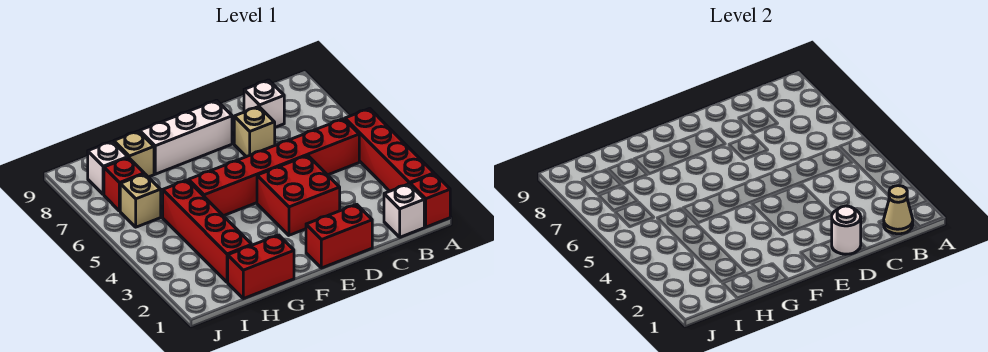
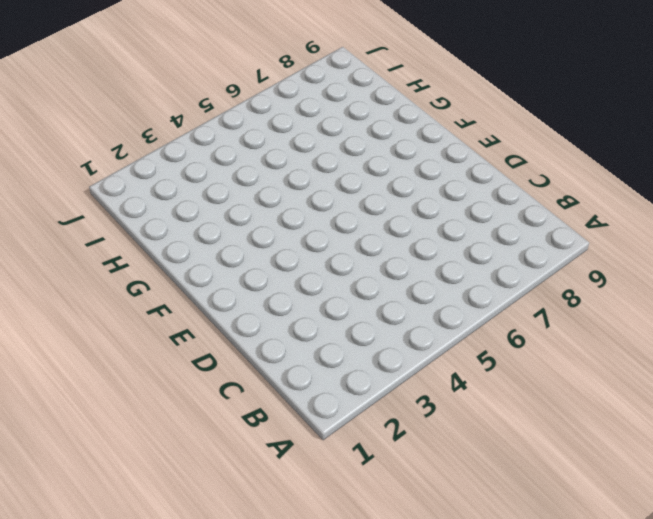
none -> red 1x1 brick [410,174,450,227]
none -> red 1x4 brick [345,108,434,191]
none -> white 1x1 brick [384,184,424,237]

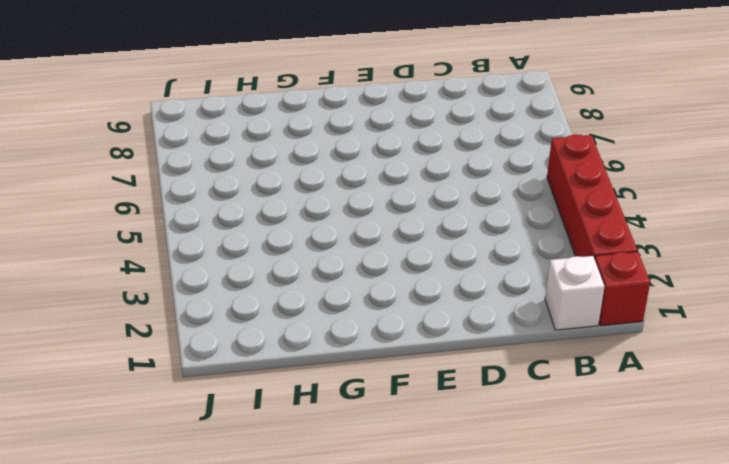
none -> red 1x6 brick [189,119,359,216]
none -> white 1x1 brick [244,80,284,127]
none -> red 1x2 brick [306,204,372,268]

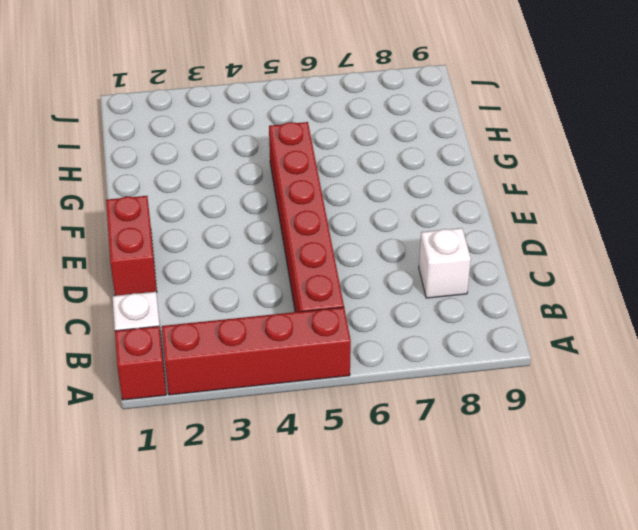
none -> red 2x2 brick [257,155,340,235]
none -> tan 1x1 brick [234,107,275,157]
none -> white 1x3 brick [140,100,232,174]

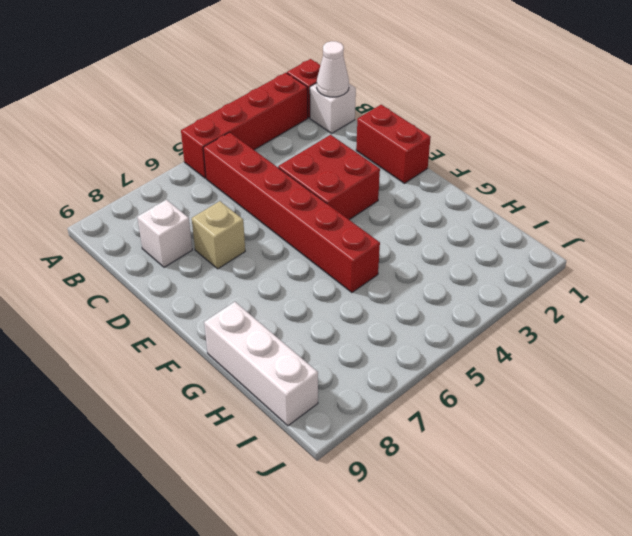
white 1x1 cone [317,41,349,97] -> tan 1x1 cone [884,186,913,234]
white 1x3 brick [204,302,318,426] -> white 1x3 brick moved to [140,100,232,174]
none -> red 1x2 brick [228,235,294,299]
none -> red 1x4 brick [163,180,252,282]
none -> tan 1x1 brick [114,131,154,177]

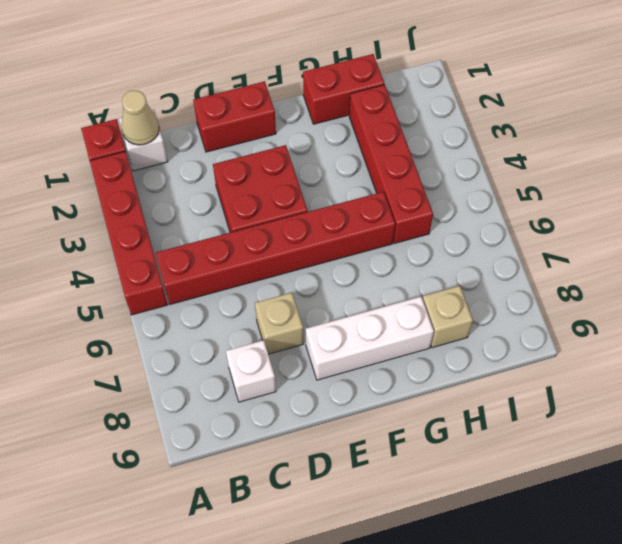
none -> tan 1x1 brick [120,174,161,227]
none -> red 1x1 brick [104,158,144,211]
none -> white 1x1 brick [88,141,128,195]

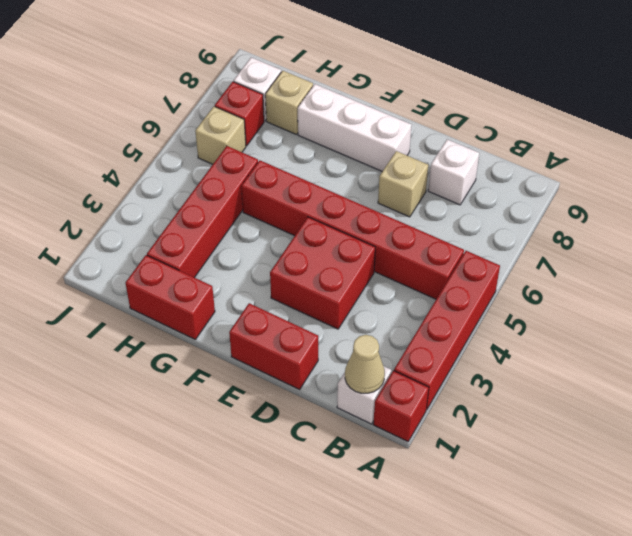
none -> white 1x1 round brick [832,206,861,254]

